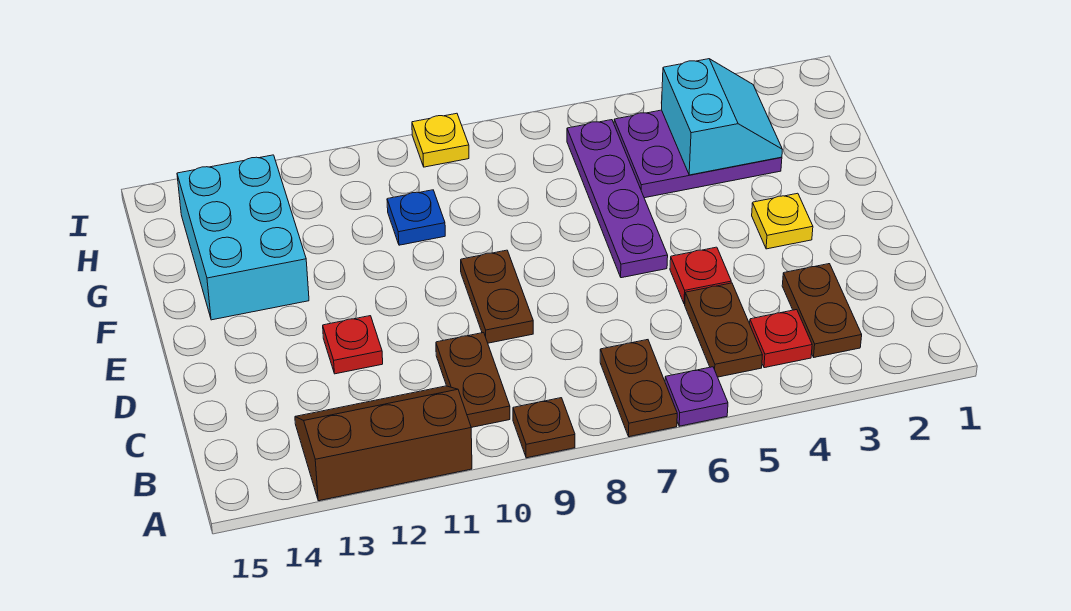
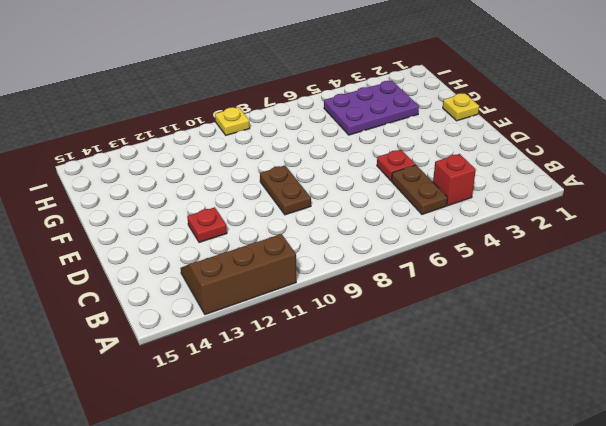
red 1x1 brick [433,154,476,206] -> red 1x1 plate [750,310,812,368]
yellow 1x1 plate [443,93,479,121] -> yellow 1x1 plate moved to [752,193,813,249]
none -> purple 1x1 plate [665,367,728,426]
none -> brown 1x2 plate [600,340,677,437]
none -> brown 1x1 plate [513,398,575,458]

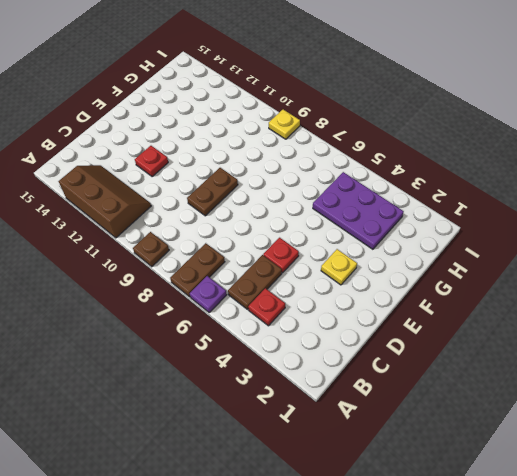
none -> brown 1x2 plate [782,264,862,357]
none -> brown 1x2 plate [436,333,510,427]
none -> purple 1x4 plate [567,120,668,278]

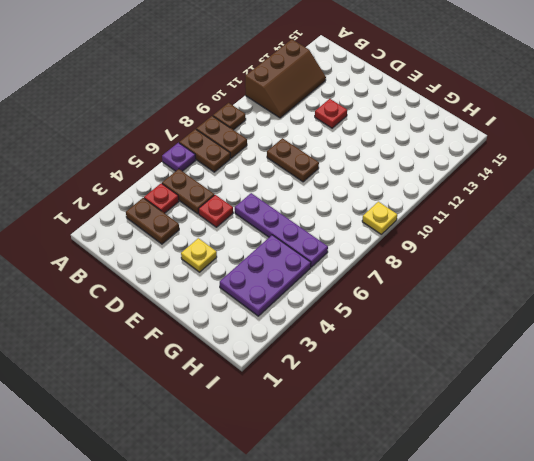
brown 1x2 plate [196,116,247,158] -> brown 1x2 plate moved to [436,333,510,427]
none -> cyan 2x3 brick [177,155,309,320]
none -> blue 1x1 plate [387,190,445,245]
none -> cyan 2x2 slope [662,59,782,175]

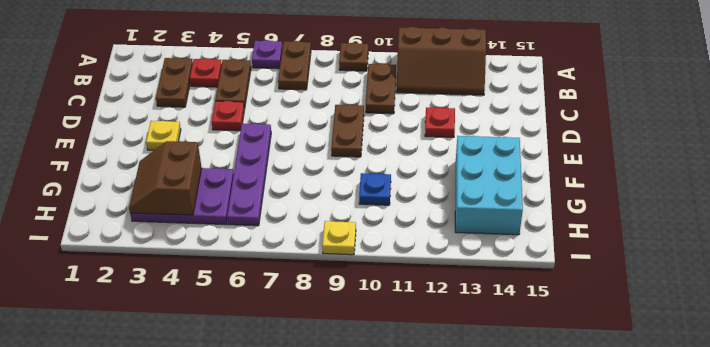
brown 2x2 slope [129,141,202,215] -> cyan 2x2 slope [662,59,782,175]

